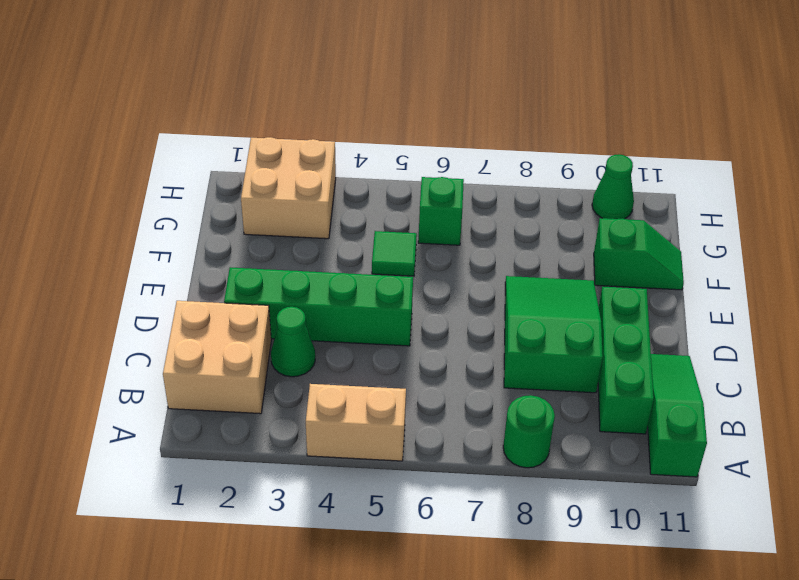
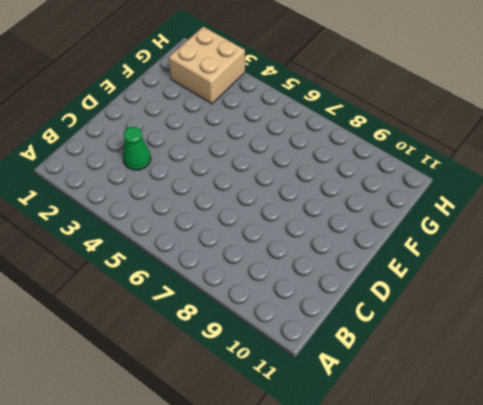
none -> tan 1x2 brick [306,384,406,461]
none -> green 1x1 round brick [503,395,555,468]
none -> green 1x3 slope [648,354,707,477]

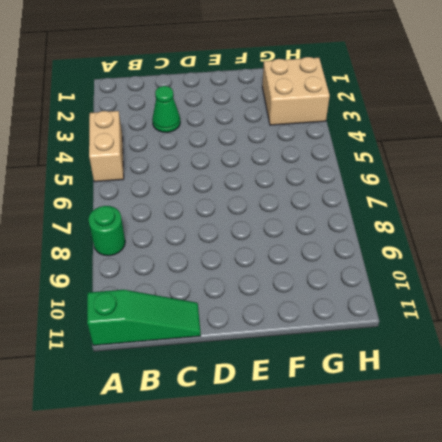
none -> tan 2x2 brick [163,301,271,414]
none -> green 1x3 brick [598,287,654,434]
none -> green 2x3 slope [504,276,603,393]

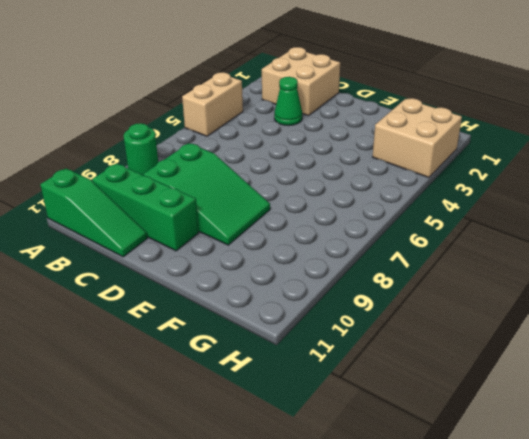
none -> green 1x4 brick [224,267,413,346]
none -> green 1x1 tile [372,231,417,276]
none -> green 1x2 slope [594,218,684,290]

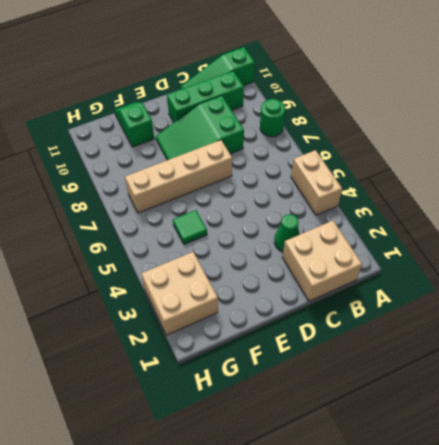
tan 1x4 brick [125,140,232,213] -> none
none -> green 1x4 brick [224,267,413,346]
none -> green 1x1 brick [418,177,464,245]
none -> green 1x1 cone [592,154,634,219]

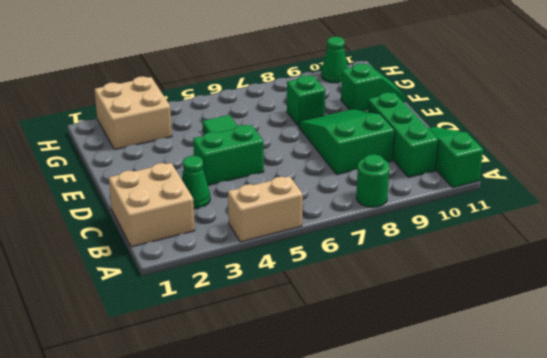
green 1x2 brick [193,125,264,185] -> green 1x4 brick [224,267,413,346]
green 1x1 brick [287,75,325,126] -> green 1x1 brick moved to [418,177,464,245]

